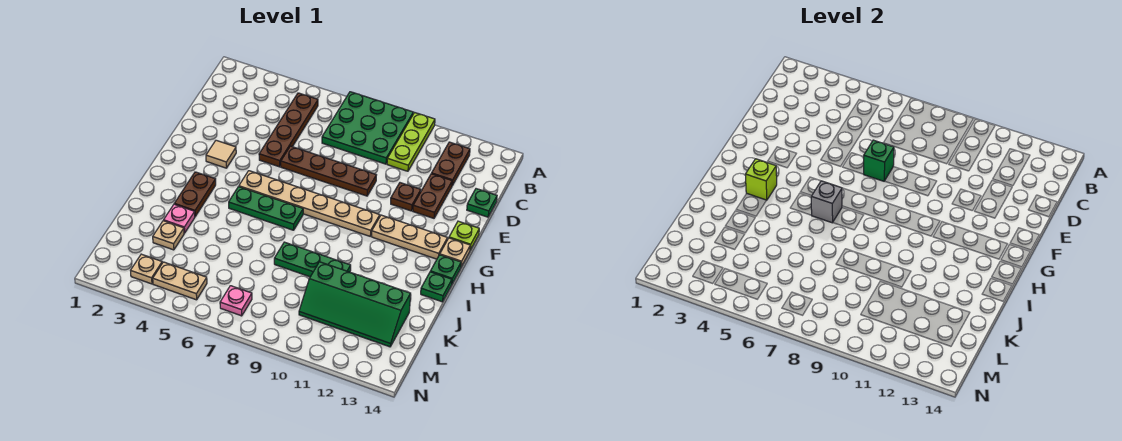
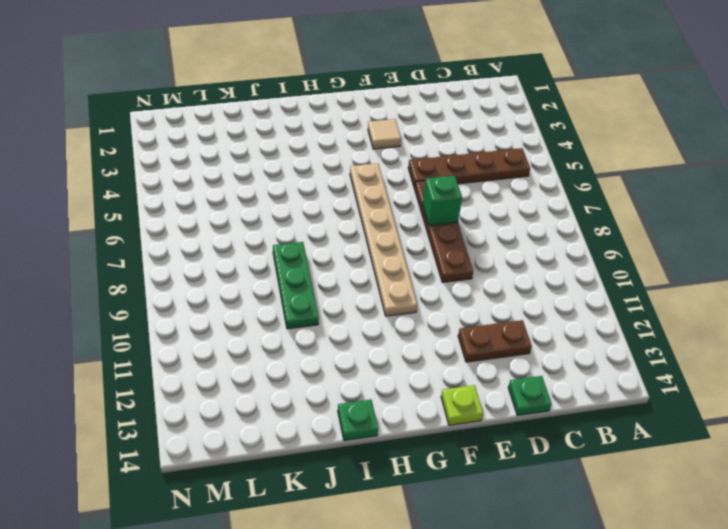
none -> green 3x3 plate [322,92,413,164]
none -> lime 1x3 plate [387,113,435,171]
none -> brown 1x2 plate [432,142,470,186]

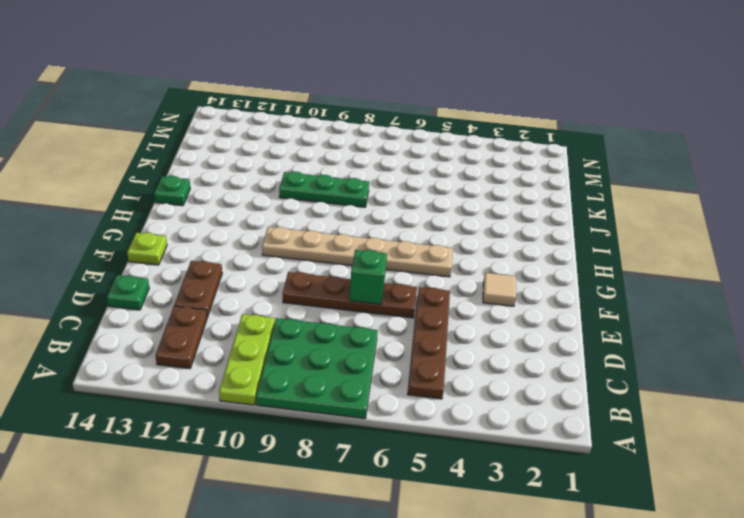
none -> brown 1x1 plate [391,183,421,211]
none -> tan 1x3 plate [372,215,447,259]
none -> tan 1x1 plate [440,238,470,267]

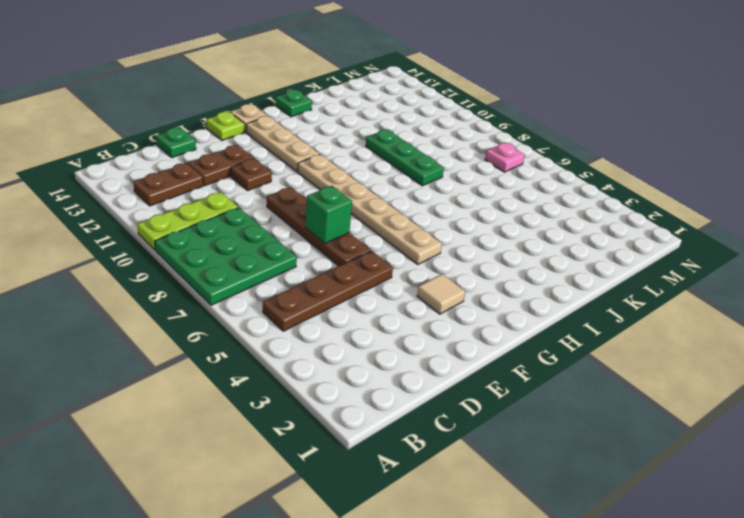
none -> brown 1x2 plate [174,172,216,216]
none -> green 1x3 plate [229,187,303,230]
none -> green 1x1 plate [430,255,461,284]

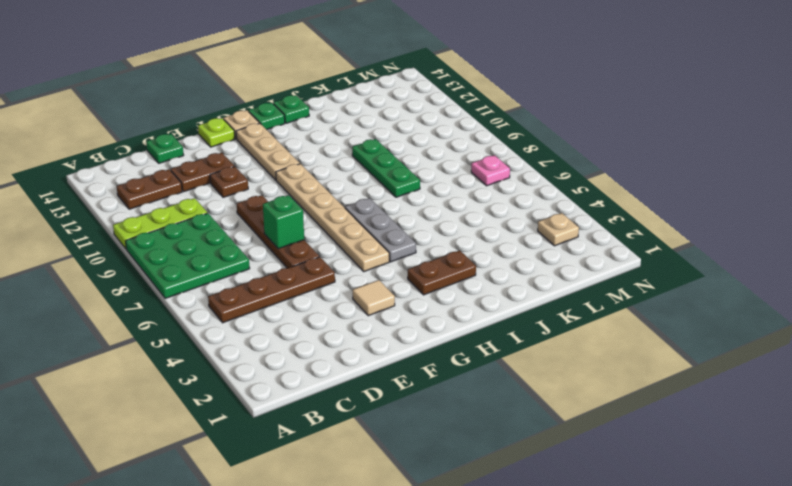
grey 1x3 plate [345,198,416,262] -> green 1x3 plate [229,187,303,230]
none -> pink 1x1 plate [164,204,195,233]
none -> tan 1x1 plate [153,221,184,250]
none -> green 2x4 slope [299,262,411,347]

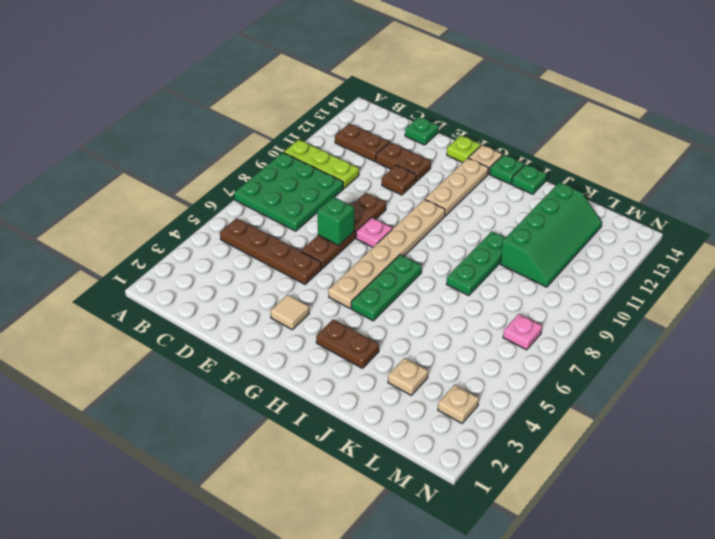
pink 1x1 plate [356,217,392,247] -> pink 1x1 plate moved to [164,204,195,233]
none -> tan 1x2 plate [153,262,207,300]
none -> lime 1x1 brick [745,159,777,200]
none -> grey 1x1 brick [811,181,842,223]

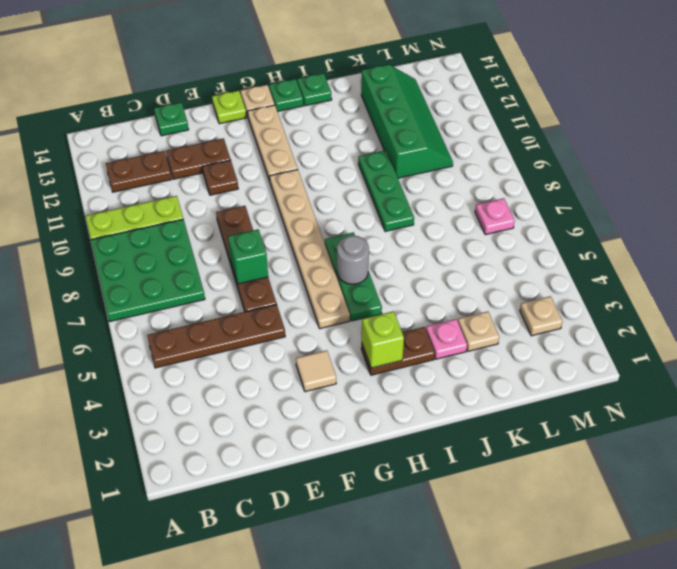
grey 1x1 round brick [337,236,369,284] -> grey 1x1 brick [811,181,842,223]
none -> tan 1x2 plate [153,262,207,300]

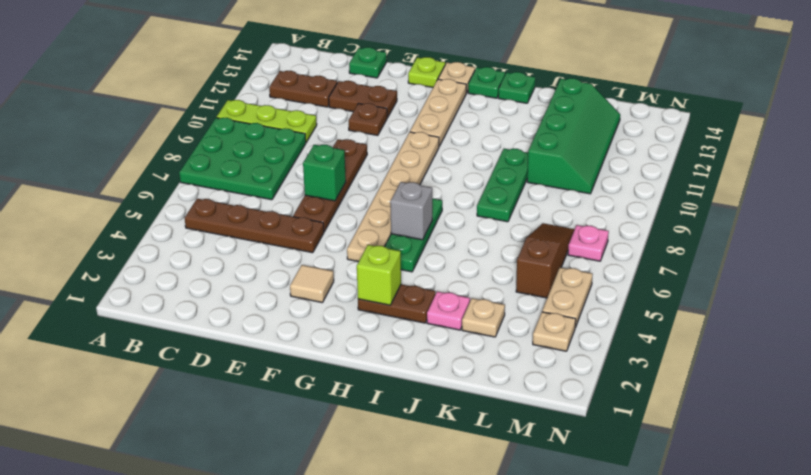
brown 1x3 slope [516,223,575,298] -> none

